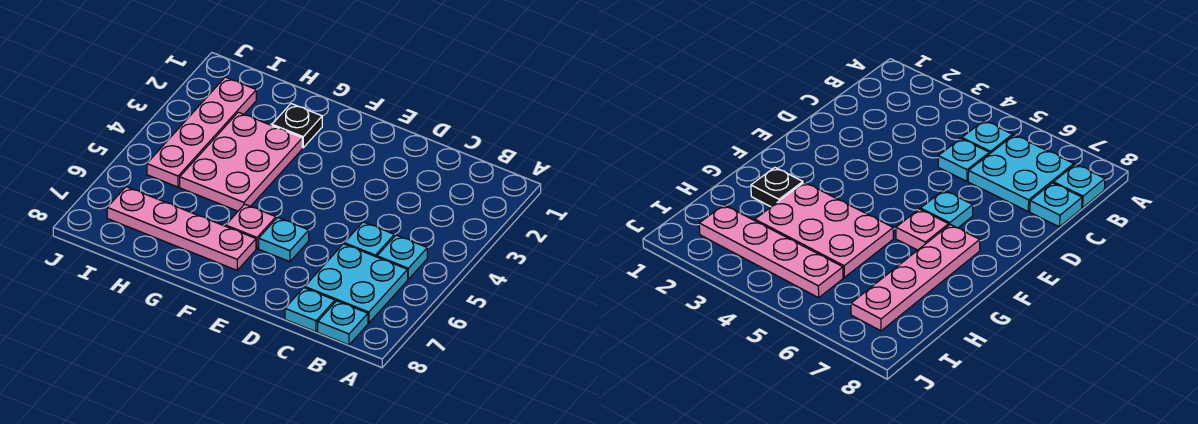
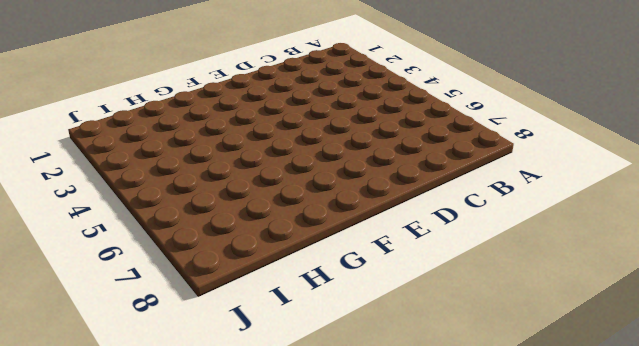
none -> cyan 1x1 plate [377,235,427,279]
none -> cyan 2x2 plate [305,244,408,323]

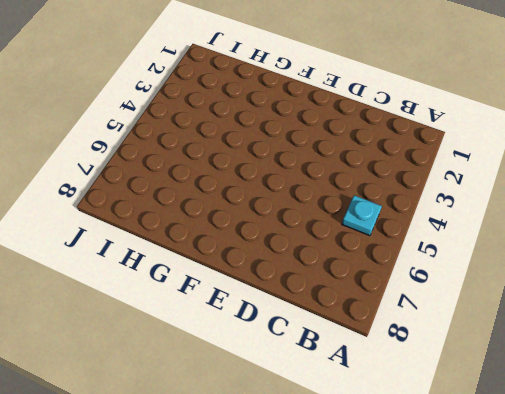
none -> cyan 2x2 plate [305,244,408,323]
none -> cyan 1x1 plate [318,301,368,345]

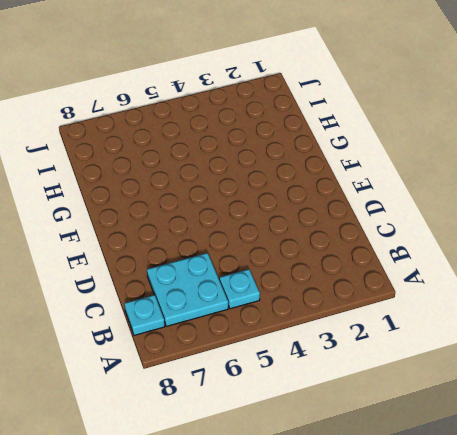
none -> cyan 1x1 plate [344,222,394,257]
none -> cyan 1x1 plate [285,288,335,332]

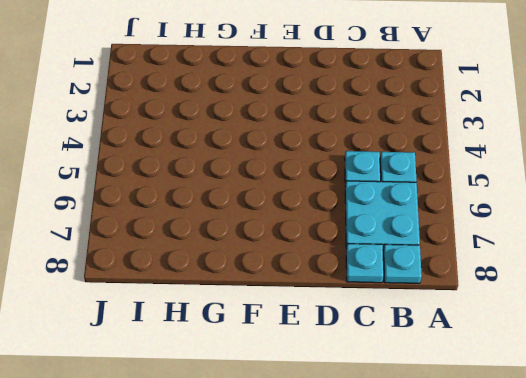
none -> cyan 1x1 plate [259,217,309,262]
none -> pink 1x1 plate [226,204,276,248]

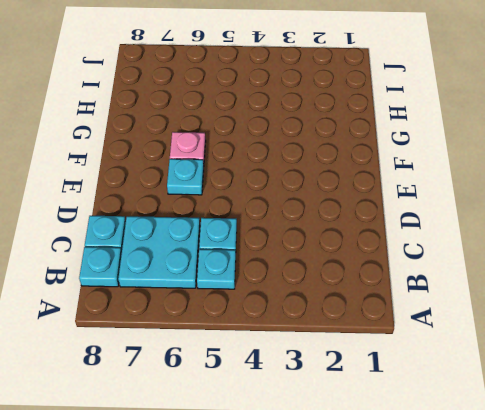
none -> pink 1x4 plate [107,187,256,270]
none -> black 1x1 plate [272,104,322,148]

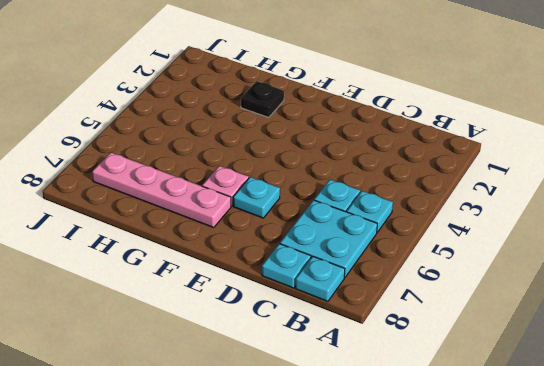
none -> pink 2x3 plate [180,112,302,211]
none -> pink 1x4 plate [147,77,256,187]

